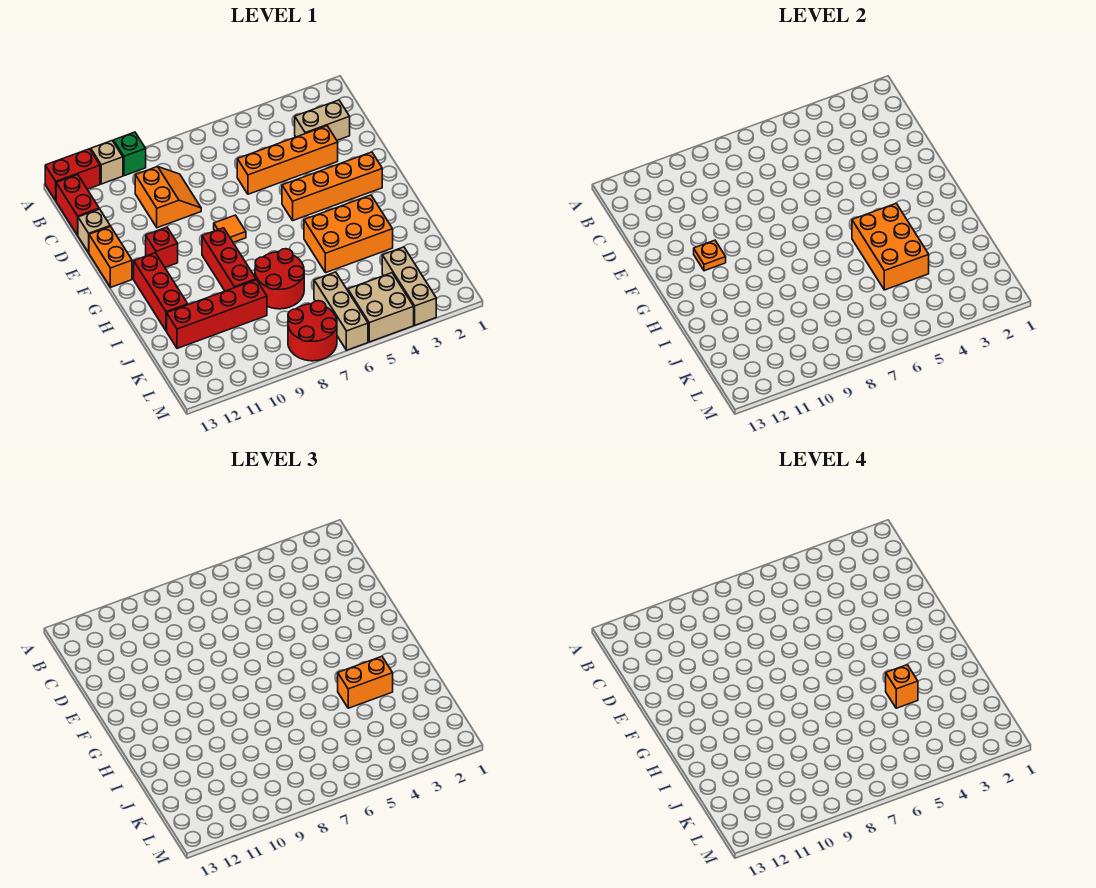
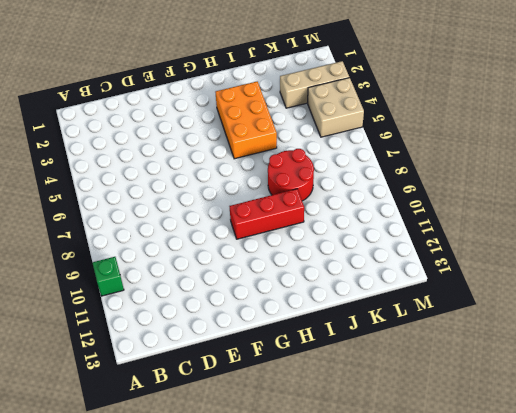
none -> tan 1x1 brick [91,141,123,184]
none -> red 1x2 brick [45,149,100,200]
none -> red 1x2 brick [56,175,99,235]

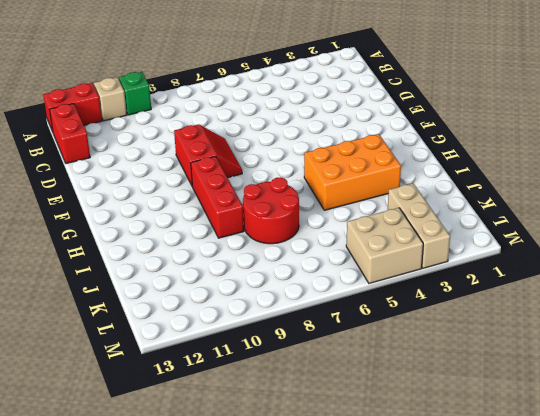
red 2x2 slope [174,124,242,185] -> orange 1x1 tile [214,215,246,242]
none -> tan 1x2 brick [295,100,350,140]
none -> orange 2x2 slope [135,167,201,228]
none -> orange 1x4 brick [237,126,338,194]

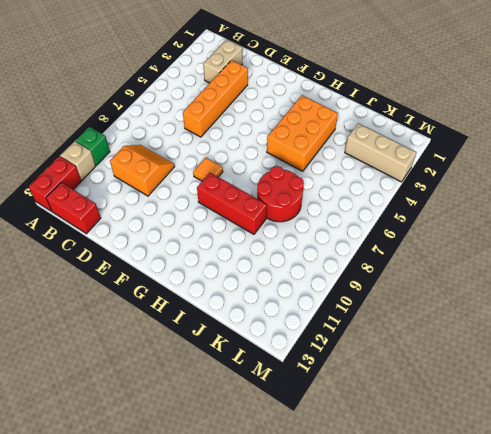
none -> tan 1x1 brick [78,209,110,253]
none -> orange 1x2 brick [89,226,132,287]
none -> orange 1x4 brick [282,152,382,220]

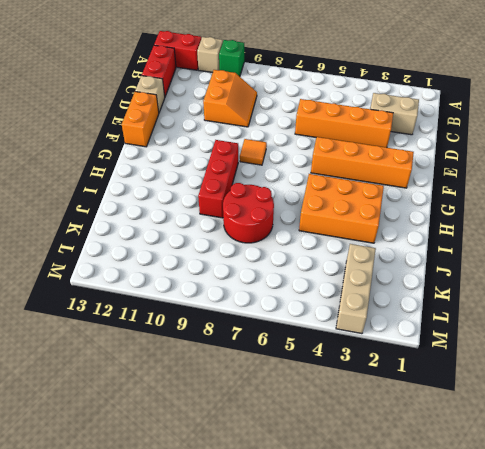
none -> red 1x1 brick [146,227,178,267]
none -> red 1x3 brick [134,253,188,331]
none -> red 1x4 brick [167,280,267,348]

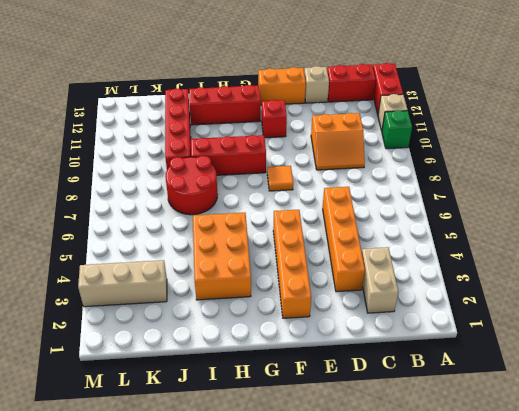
none -> tan 1x3 brick [314,272,368,350]
none -> tan 2x2 brick [348,273,414,342]
none -> red 2x2 round brick [288,301,337,361]

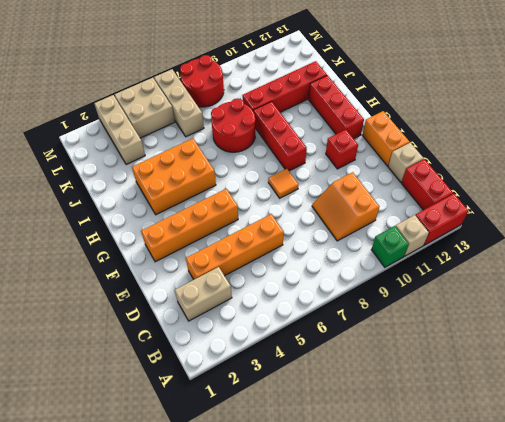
none -> orange 1x1 plate [694,240,726,271]
none -> orange 2x3 brick [852,204,929,290]
none -> orange 1x2 brick [338,656,393,708]

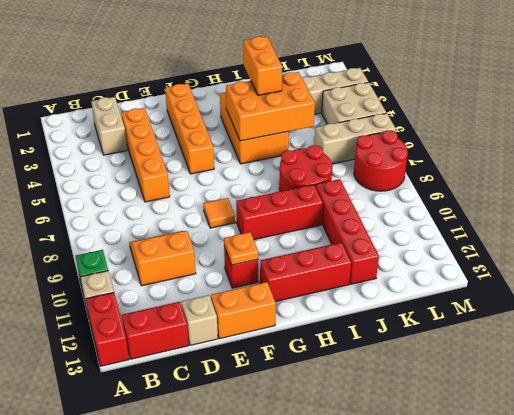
none -> orange 1x1 brick [886,665,918,708]

